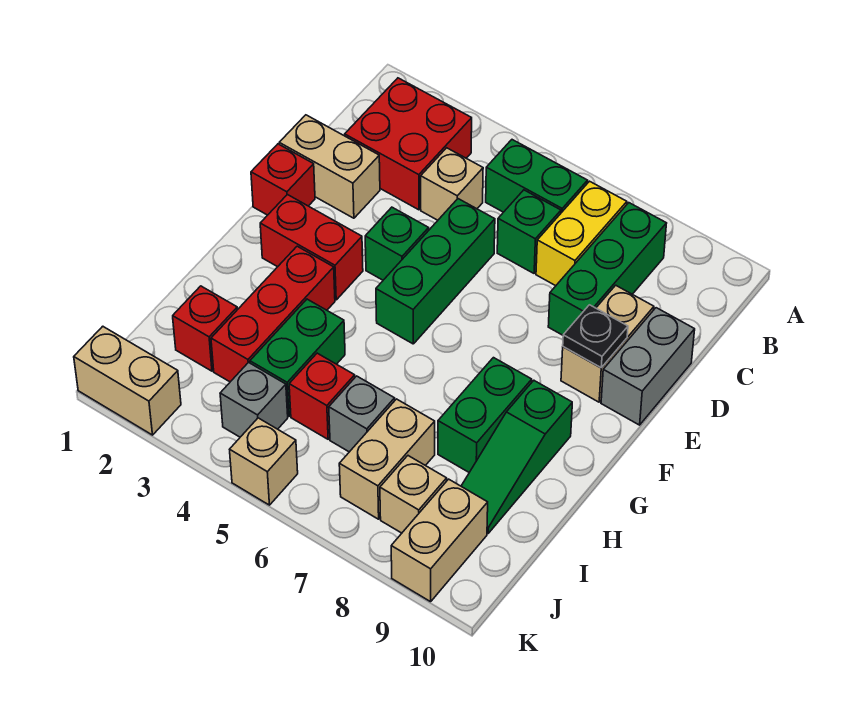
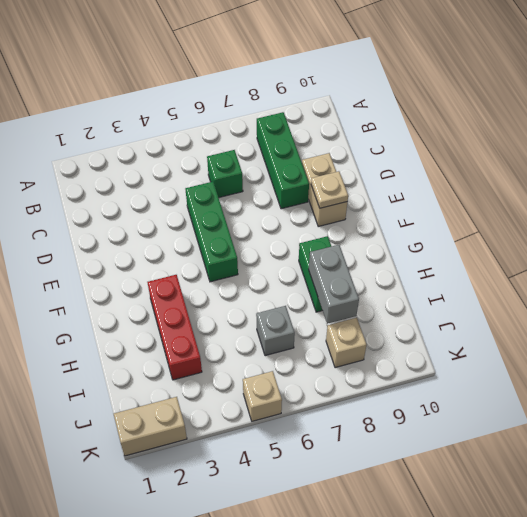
tan 1x1 plate [311,171,348,208] -> black 1x1 plate [563,305,628,368]
grey 1x2 brick [309,245,359,324] -> grey 1x2 brick moved to [601,308,695,425]
none -> red 2x2 brick [345,78,472,210]
none -> green 1x2 brick [486,140,588,213]
none -> yellow 1x2 brick [536,181,627,286]

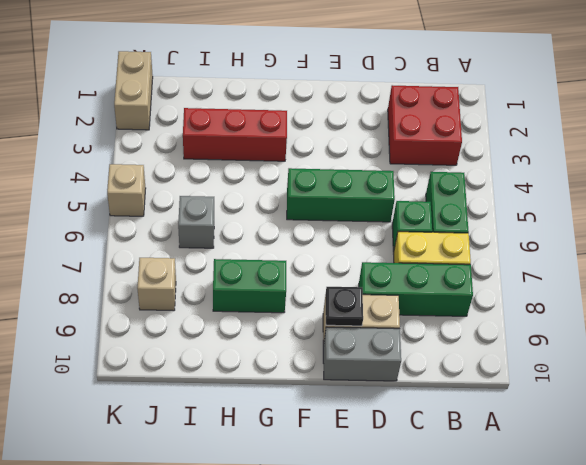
none -> tan 1x1 brick [421,148,483,220]
none -> tan 1x2 brick [279,115,380,218]
none -> red 1x1 brick [251,144,315,215]

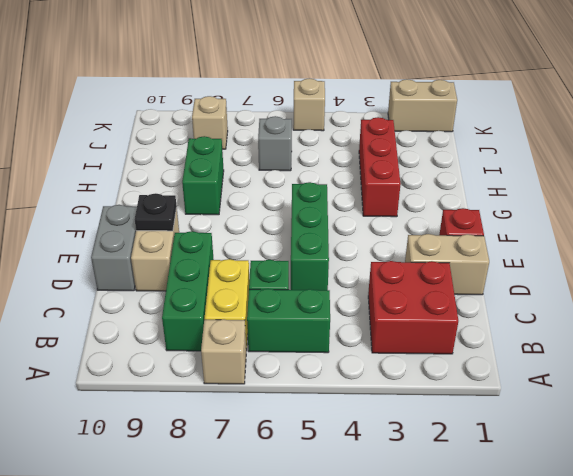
tan 1x1 brick [201,319,246,384] -> tan 1x1 brick moved to [421,148,483,220]
none -> green 1x1 brick [365,207,429,280]
none -> red 1x2 brick [260,195,363,300]
none -> green 1x3 slope [461,381,572,533]

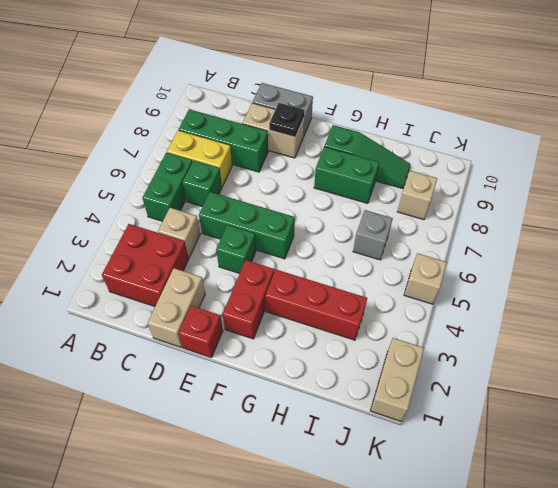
none -> green 1x2 brick [250,299,345,416]
none -> red 1x1 brick [173,286,237,371]
none -> red 1x1 brick [289,353,355,439]

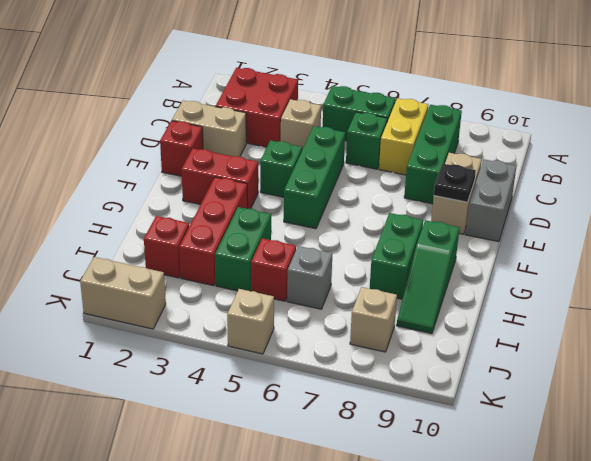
none -> tan 1x2 brick [339,399,435,519]
none -> grey 1x1 brick [220,362,288,437]
none -> tan 1x2 brick [391,479,488,602]

